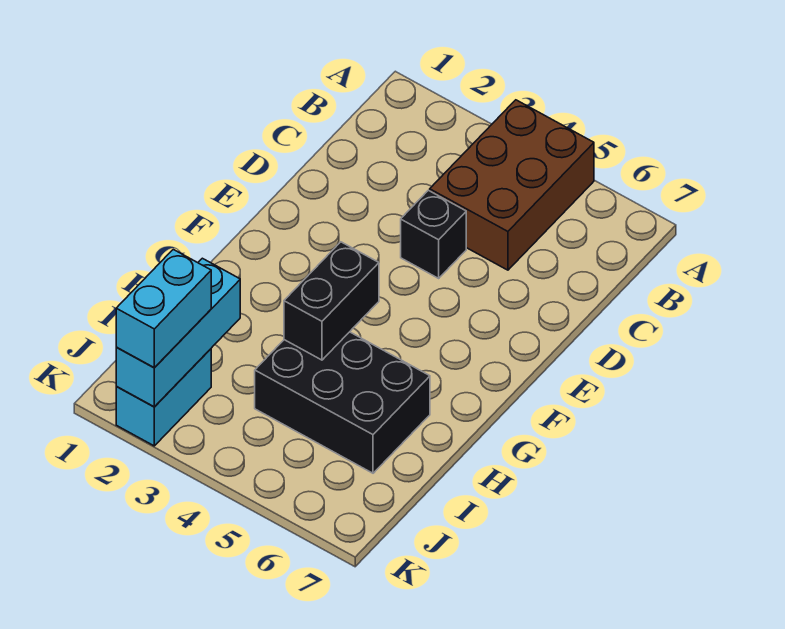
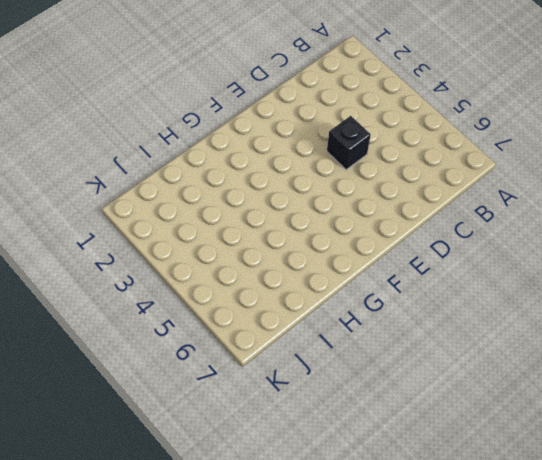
none -> brown 2x3 brick [430,100,594,270]
none -> black 2x3 brick [255,332,430,473]

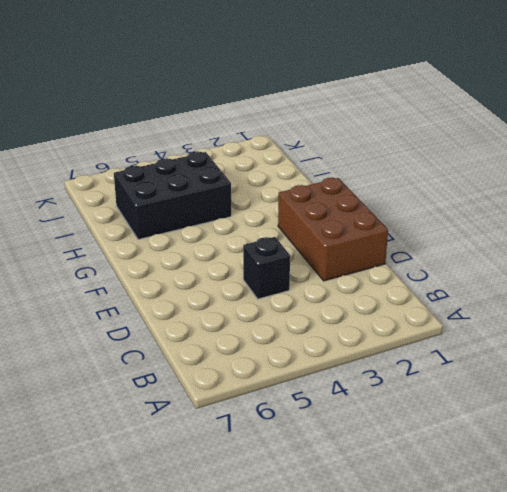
brown 2x3 brick [278,178,388,281] -> brown 2x3 brick moved to [430,100,594,270]
none -> cyan 1x2 brick [116,349,211,446]
none -> black 1x2 brick [284,242,379,360]

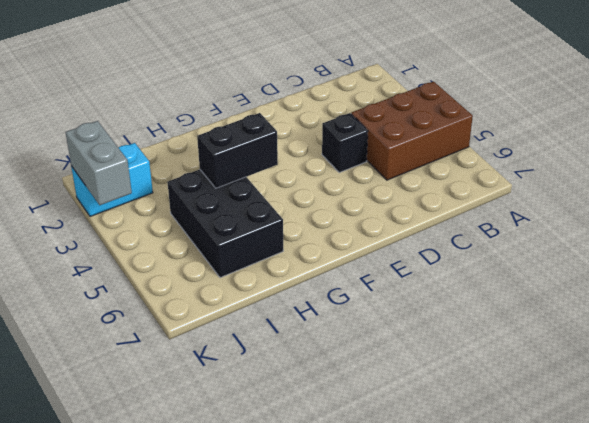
grey 1x2 brick [66,121,132,205] -> cyan 1x3 brick [116,258,240,407]
none -> cyan 1x2 brick [116,249,211,368]

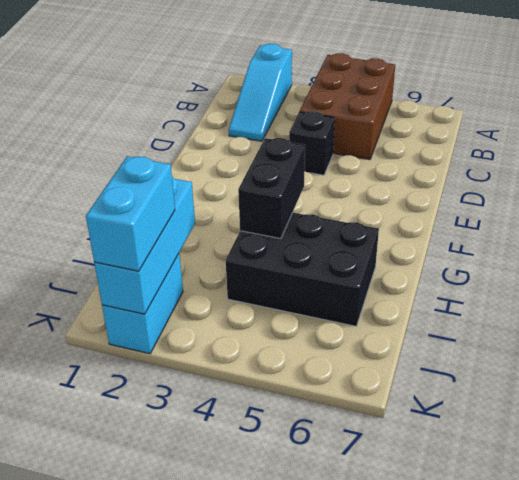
cyan 1x3 slope [229,44,292,141] -> none

